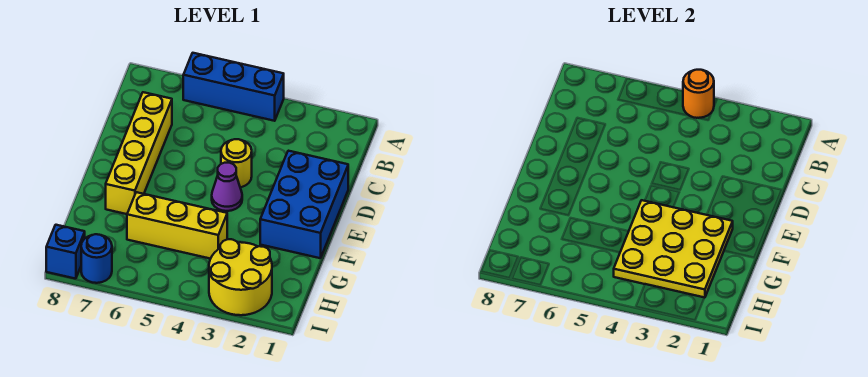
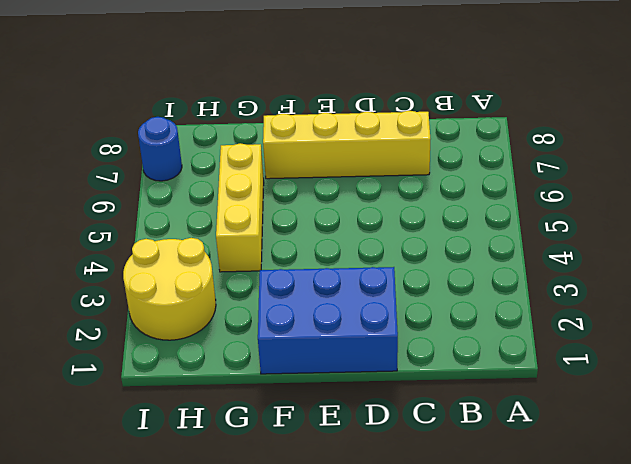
none -> blue 1x3 brick [183,53,284,121]
none -> yellow 1x1 round brick [221,139,252,187]

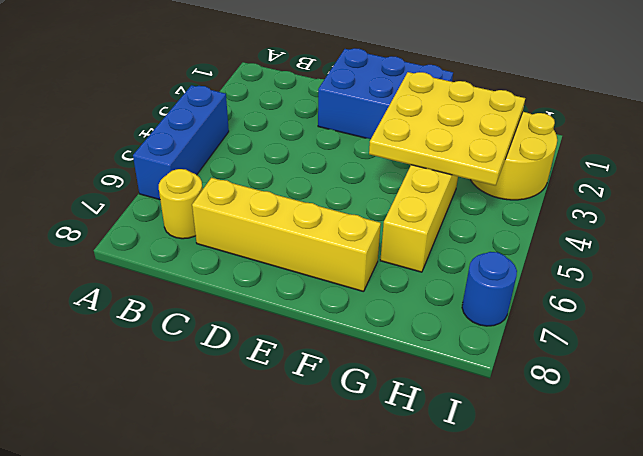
yellow 1x1 round brick [159,169,203,239] -> yellow 1x1 round brick moved to [221,139,252,187]
none -> purple 1x1 cone [212,163,242,211]
none -> blue 1x1 brick [46,225,85,279]

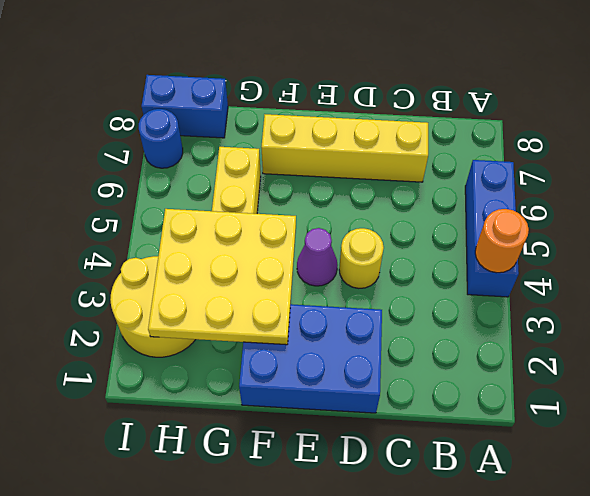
blue 1x2 brick [142,75,228,138] -> blue 1x1 brick [46,225,85,279]

